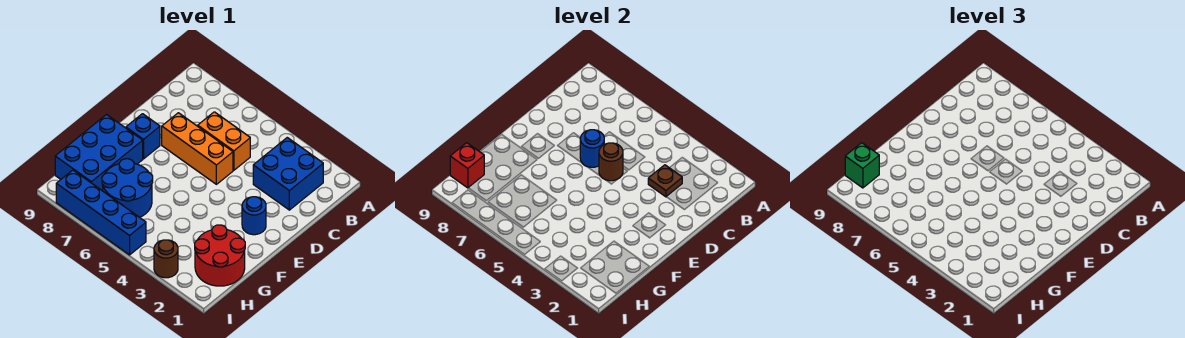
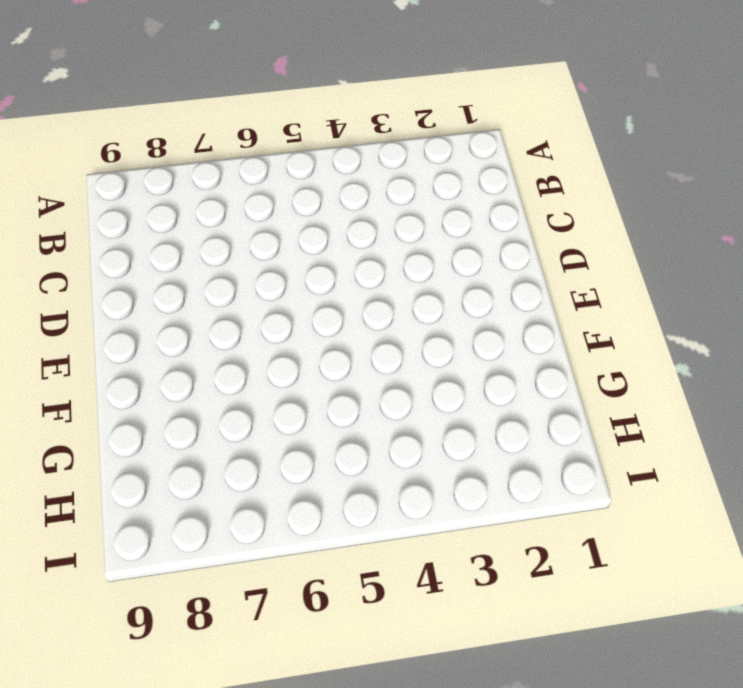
none -> blue 2x2 brick [253,138,323,210]
none -> orange 1x2 brick [198,112,250,170]
none -> orange 1x3 brick [162,113,233,184]

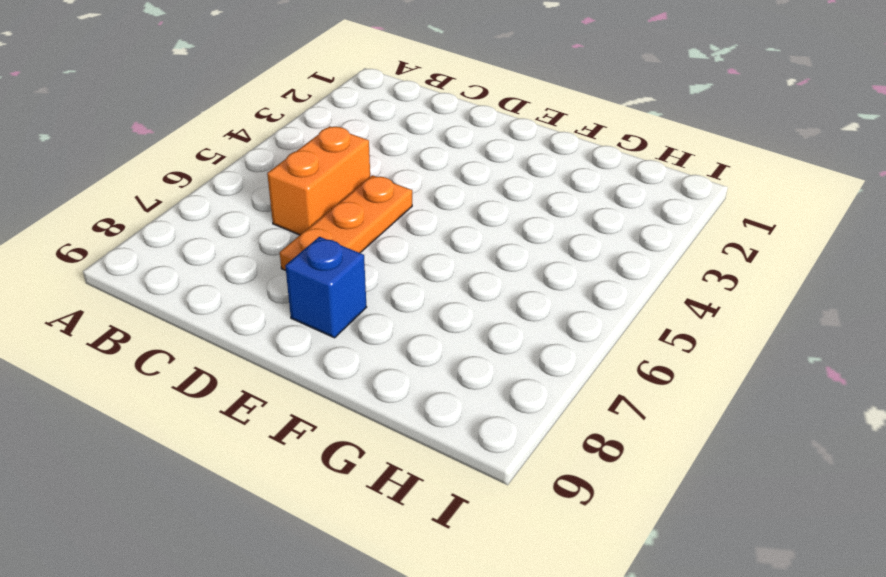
orange 1x3 plate [280,175,412,270] -> orange 1x3 brick [162,113,233,184]
none -> blue 2x2 brick [253,138,323,210]
none -> blue 1x1 round brick [242,197,266,235]
none -> blue 2x3 brick [55,115,143,191]

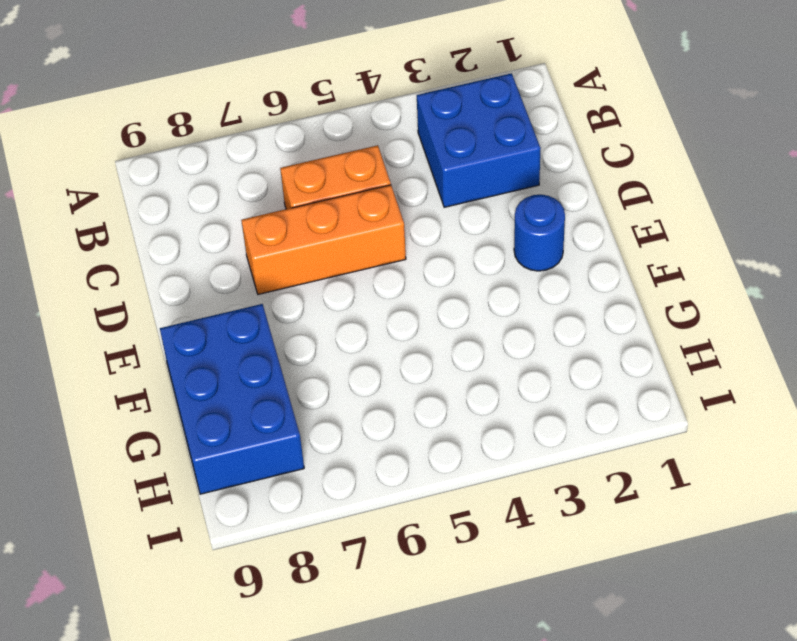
none -> blue 1x1 brick [126,114,160,159]
none -> red 2x2 round brick [195,225,245,286]
none -> blue 2x2 round brick [102,159,153,217]

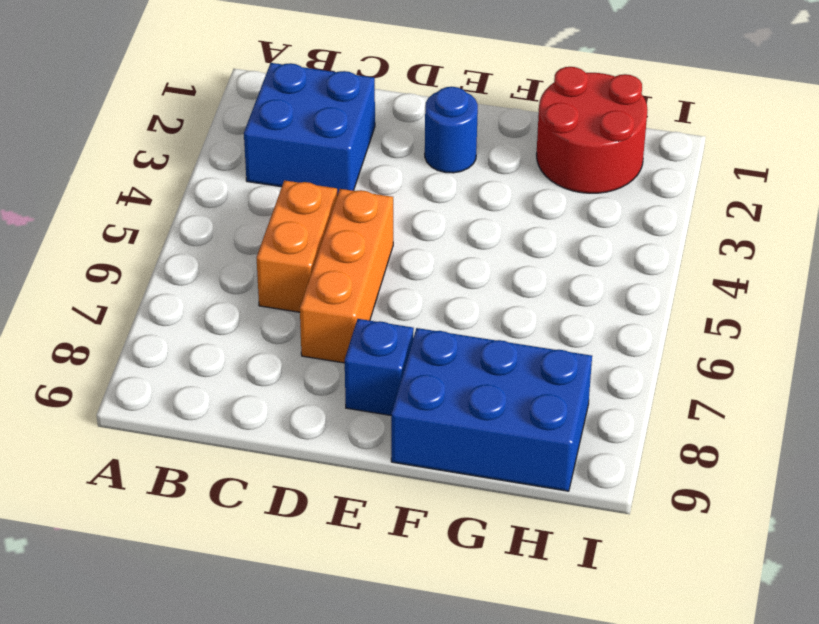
none -> blue 2x2 round brick [102,159,153,217]
none -> brown 1x1 round brick [154,240,178,278]
none -> blue 1x4 brick [56,170,146,255]

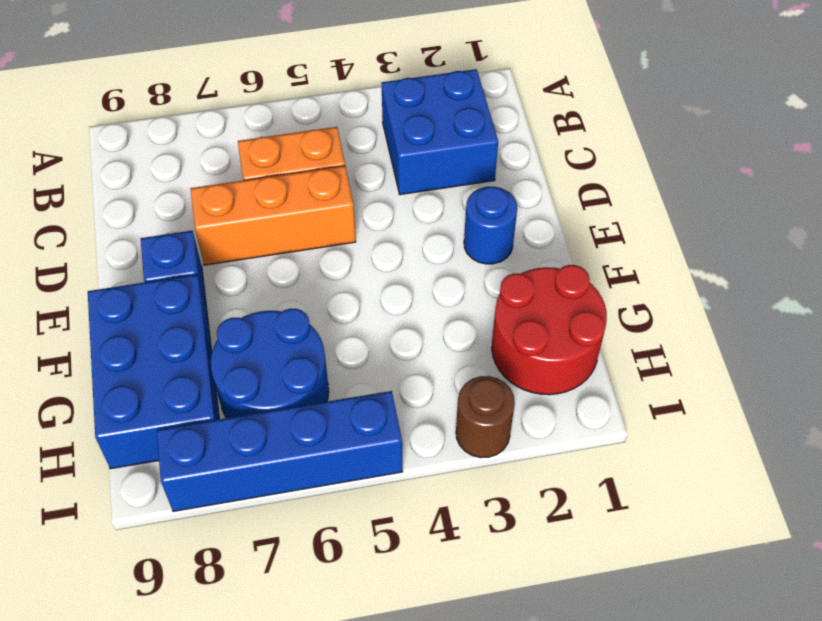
none -> brown 1x1 plate [648,165,682,197]
none -> brown 1x1 round brick [599,143,623,181]
none -> blue 1x1 round brick [580,130,604,167]

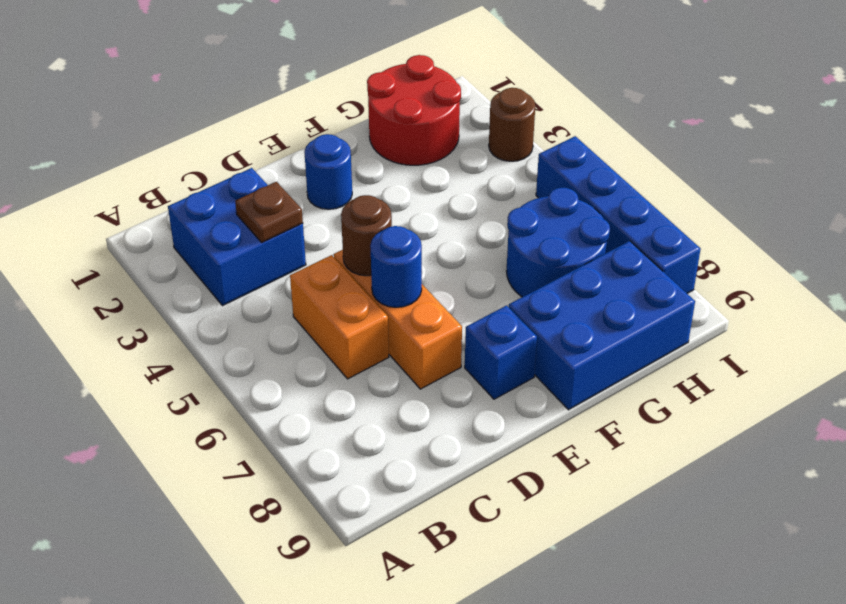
none -> red 1x1 brick [450,143,484,188]
none -> green 1x1 brick [845,143,879,188]

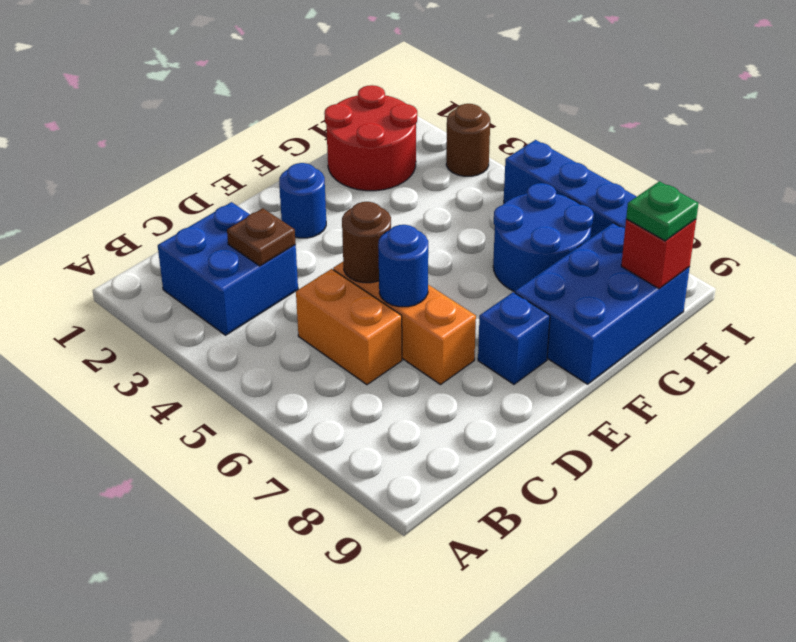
green 1x1 plate [626,181,699,241] -> green 1x1 brick [845,143,879,188]

